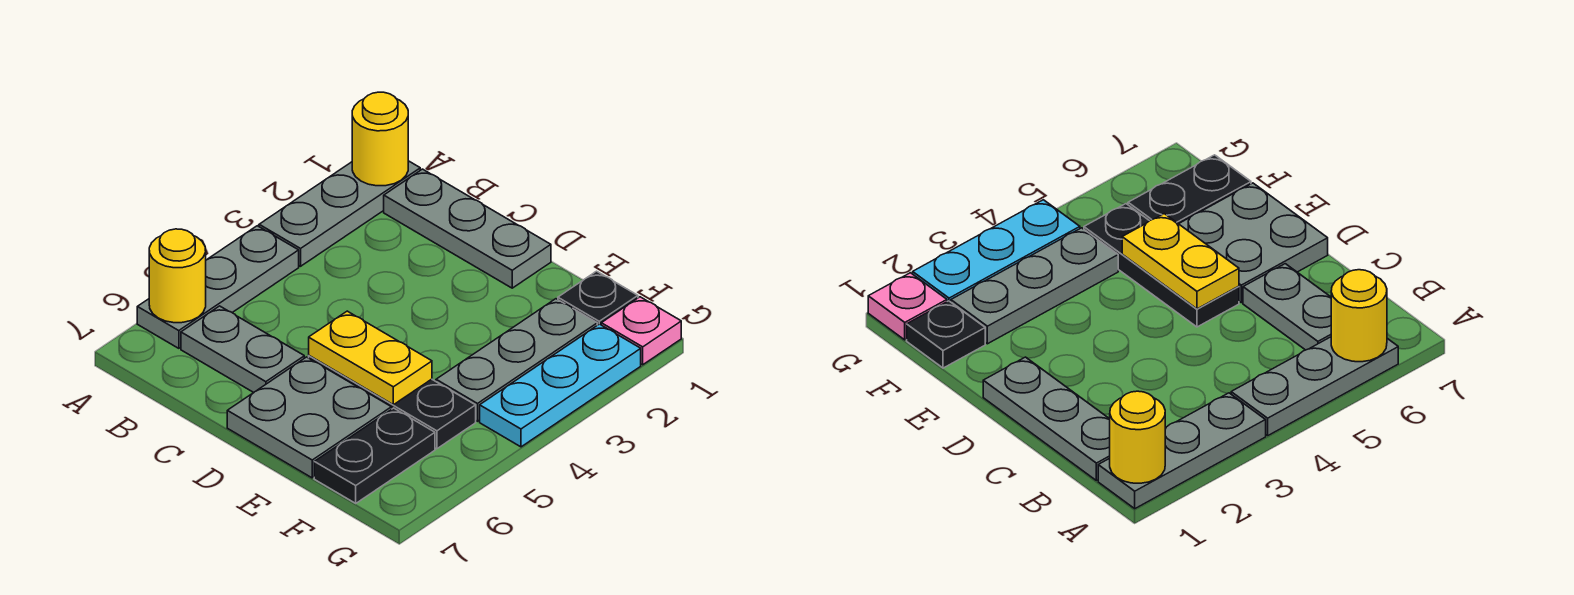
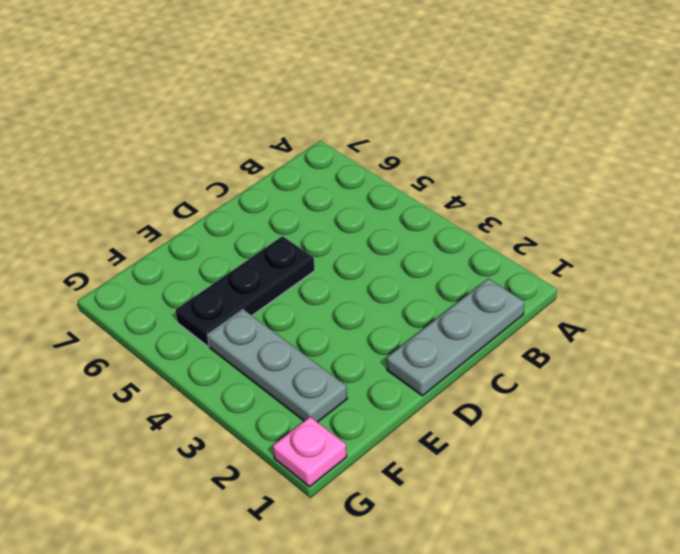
none -> grey 1x3 plate [259,161,420,266]
none -> grey 1x3 plate [137,226,299,348]
none -> grey 1x2 plate [181,306,304,393]

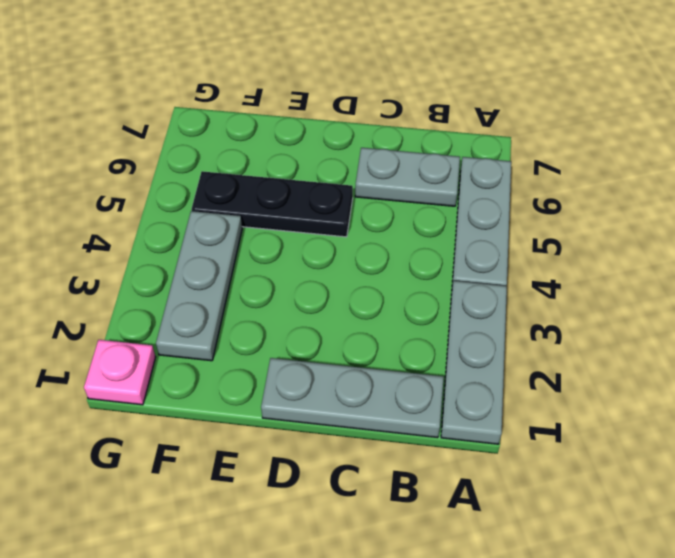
none -> grey 2x2 plate [227,357,392,478]
none -> black 1x1 plate [558,271,638,325]
none -> black 1x2 plate [314,408,435,503]

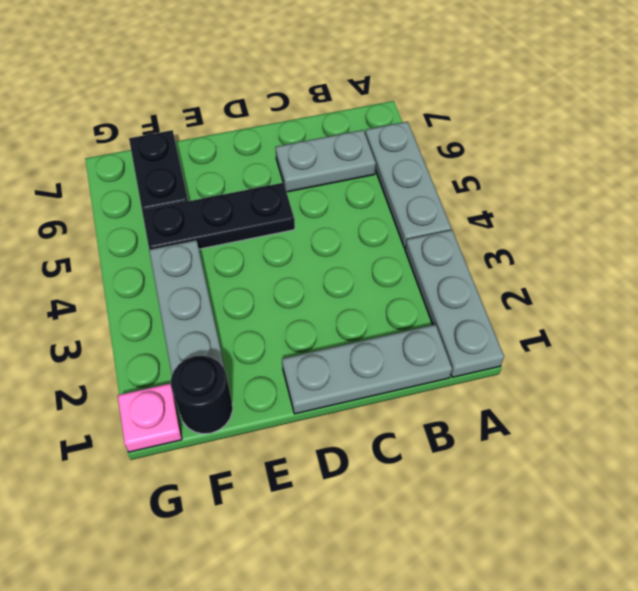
black 1x1 round brick [171,356,233,434] -> black 1x1 plate [558,271,638,325]
none -> grey 2x2 plate [227,357,392,478]
none -> cyan 1x3 plate [480,324,641,447]
none -> yellow 1x1 round brick [352,92,408,186]

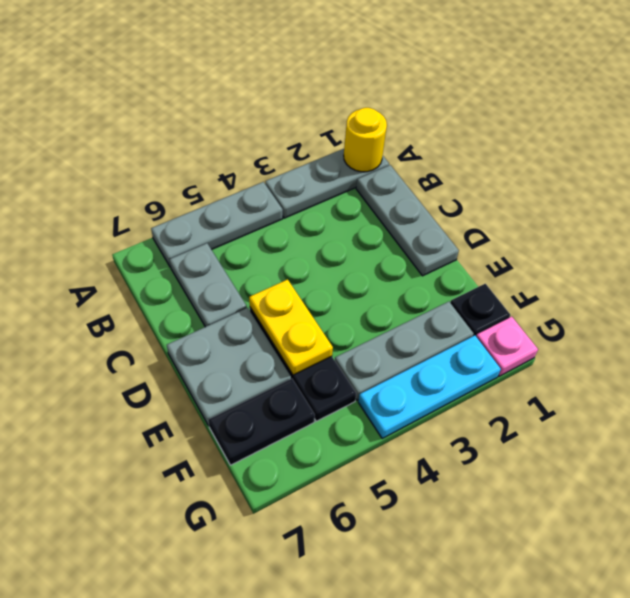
none -> yellow 1x1 round brick [149,229,206,323]

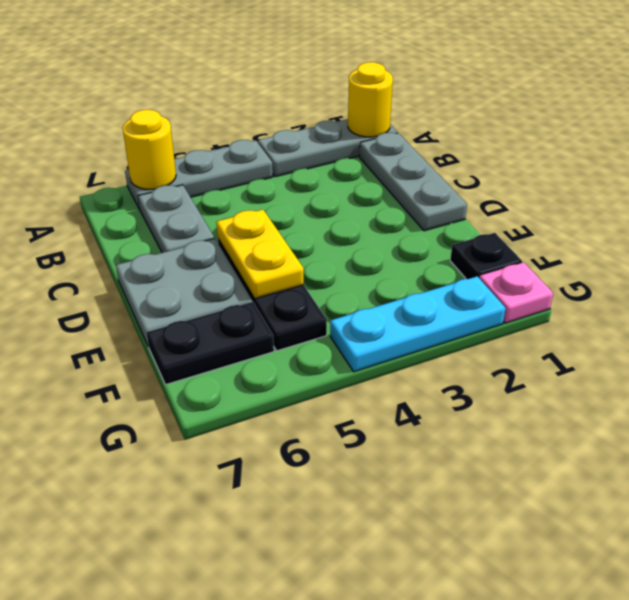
none -> grey 1x3 plate [436,299,597,421]

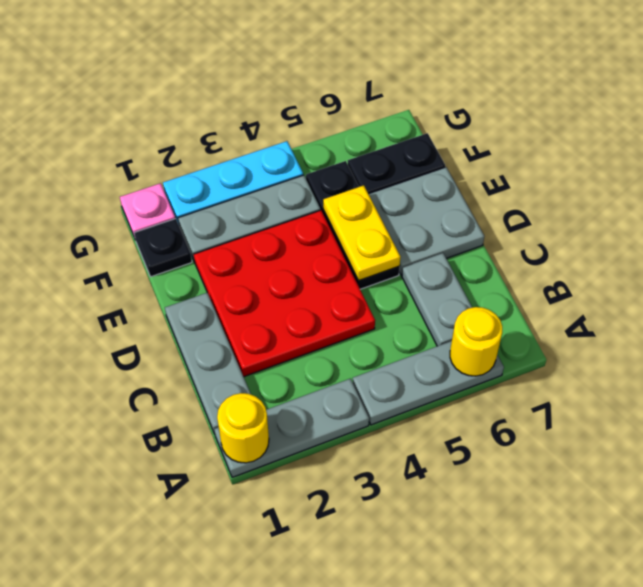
red 3x3 plate [194,210,375,377] -> none

